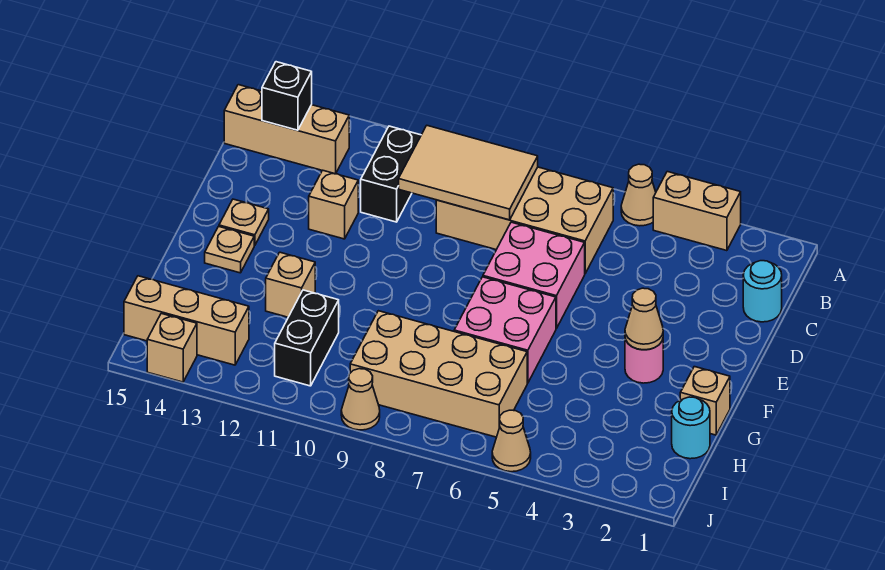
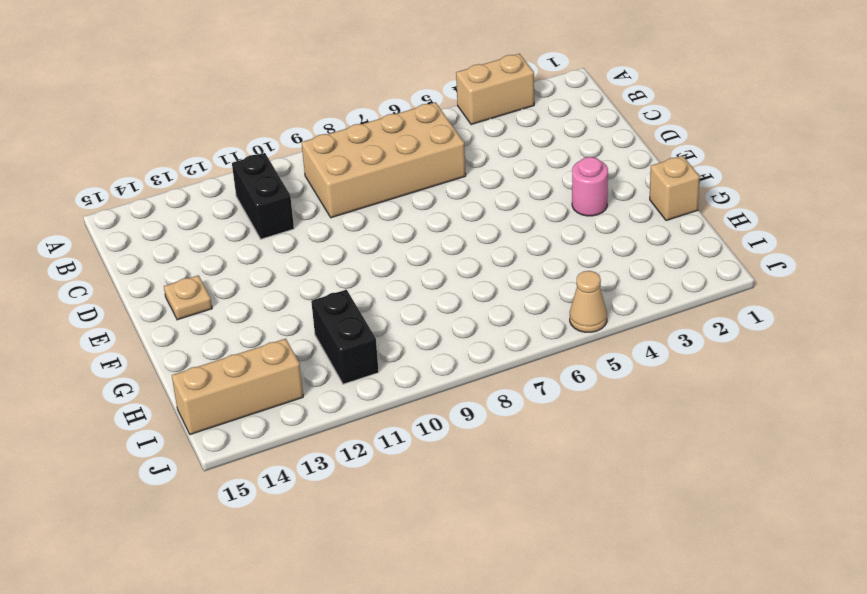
none -> tan 1x1 cone [621,164,656,226]
none -> tan 1x3 brick [224,85,349,174]
none -> cyan 1x1 round brick [743,261,782,322]

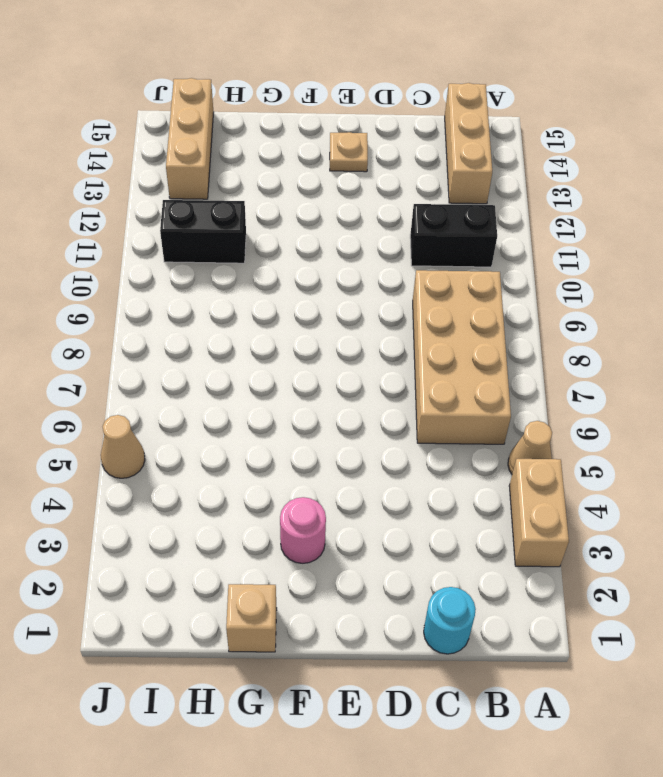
none -> pink 2x2 brick [483,222,585,329]
none -> tan 1x1 brick [309,170,358,239]
none -> pink 2x2 brick [454,277,556,383]

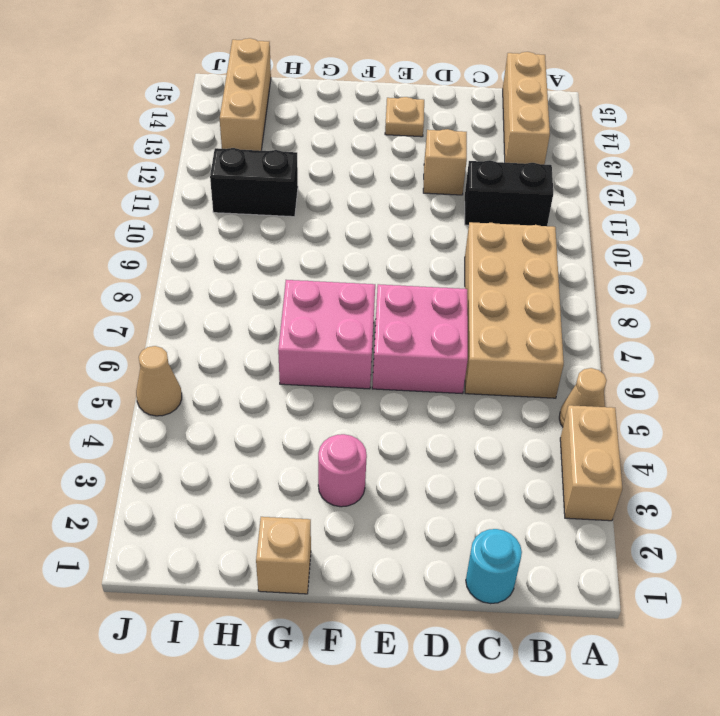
none -> tan 1x1 plate [205,226,254,273]
none -> tan 1x1 brick [266,252,315,317]
none -> cyan 1x1 round brick [672,397,710,459]

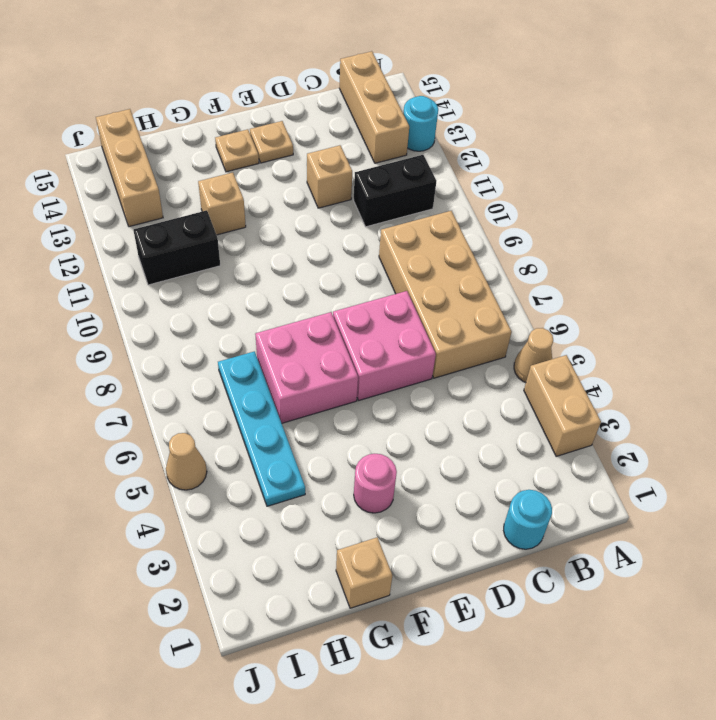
cyan 1x1 round brick [403,96,438,151] -> cyan 1x1 round brick moved to [672,397,710,459]
cyan 1x4 plate [218,351,305,506] -> tan 2x4 brick [350,311,527,437]
none -> tan 1x1 cone [341,369,380,430]
none -> tan 1x1 brick [147,313,197,382]
none -> tan 2x3 tile [399,126,538,220]

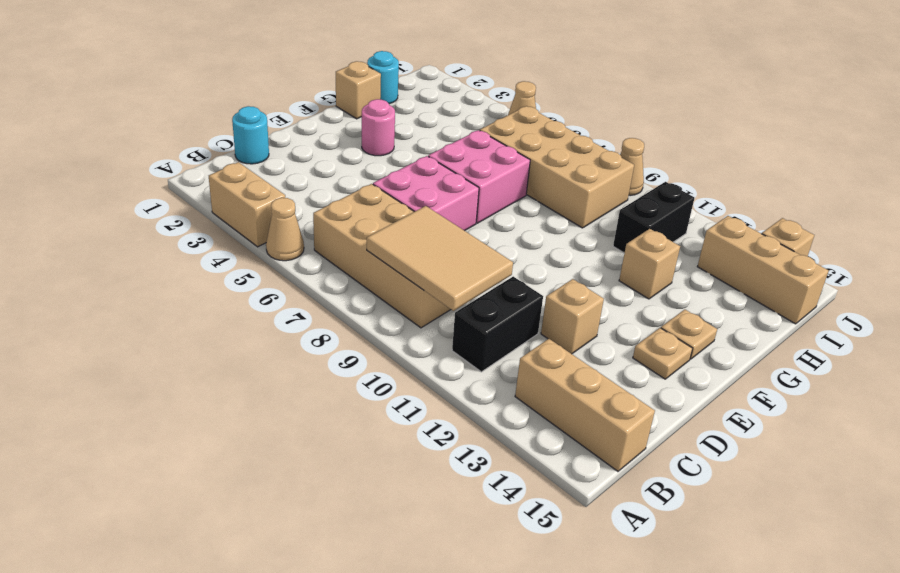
none -> black 1x1 brick [262,62,312,130]
none -> tan 1x1 cone [625,288,663,350]

